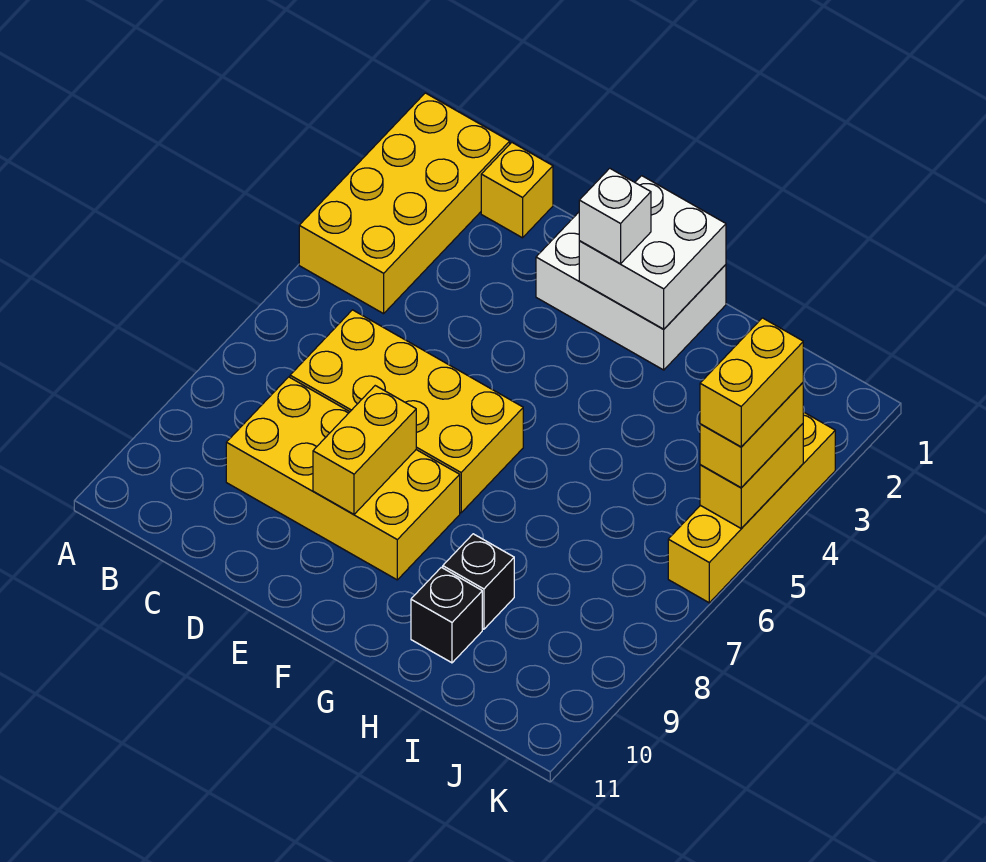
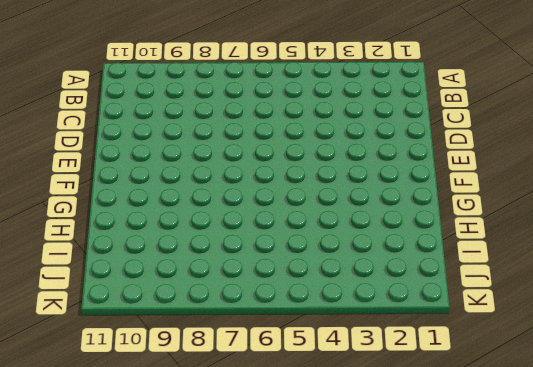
none -> yellow 2x4 brick [299,93,510,314]
none -> yellow 1x1 brick [481,142,553,238]
none -> yellow 2x4 brick [290,310,523,513]

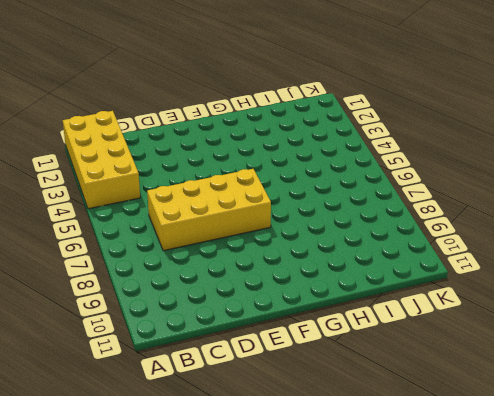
none -> yellow 1x1 brick [481,142,553,238]
none -> yellow 2x4 brick [226,377,460,580]
none -> white 2x3 brick [536,212,726,370]

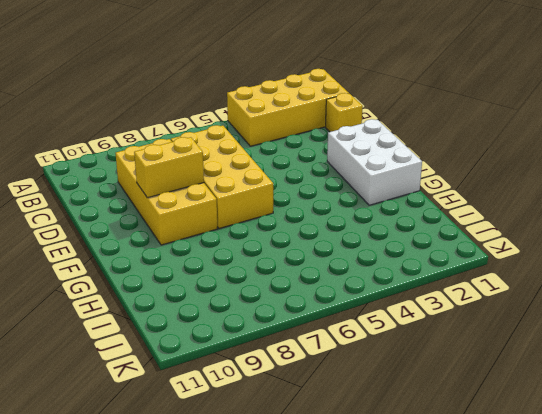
none -> black 1x1 brick [443,534,514,629]
none -> black 1x1 brick [411,567,482,663]
none -> yellow 1x4 brick [668,412,835,603]

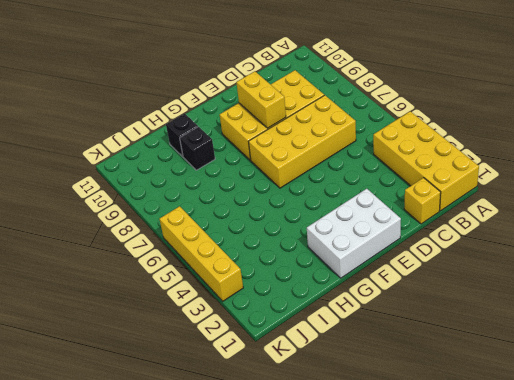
none -> white 2x2 brick [579,176,726,329]
none -> yellow 1x2 brick [700,424,803,528]
none -> white 1x1 brick [579,168,651,264]

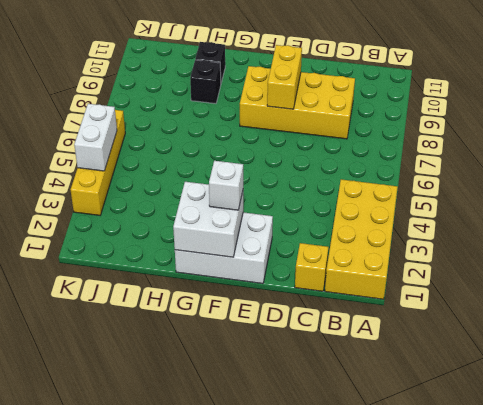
white 1x2 brick [74,104,117,171] -> yellow 1x2 brick [700,424,803,528]
none -> yellow 2x4 brick [290,310,523,513]
none -> yellow 1x2 brick [700,383,803,488]
none -> yellow 1x2 brick [700,318,803,447]

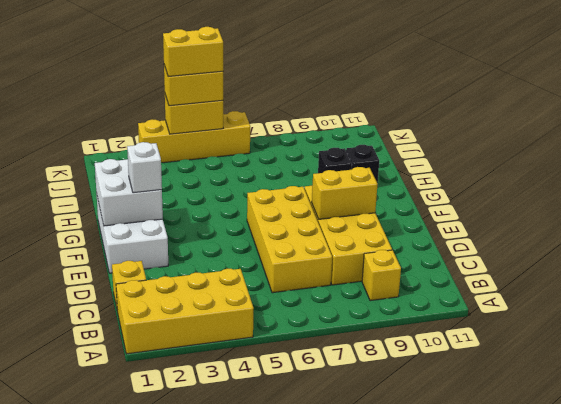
yellow 1x1 brick [362,250,401,301] -> none

